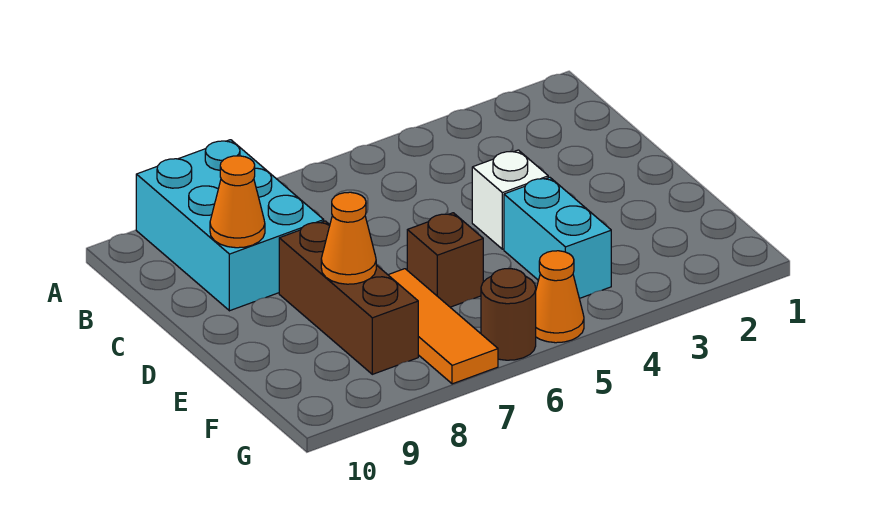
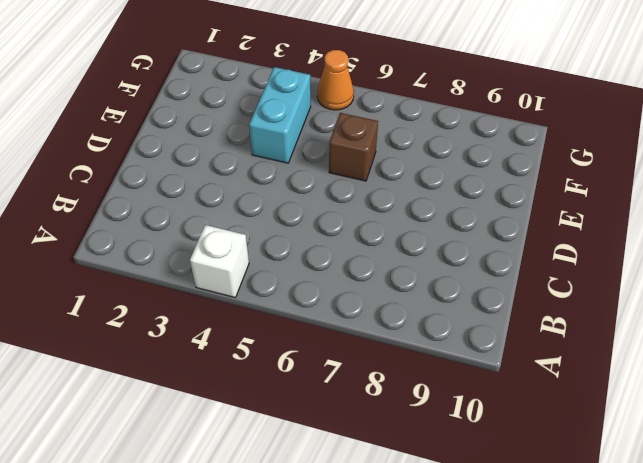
white 1x1 brick [190,225,249,298] -> white 1x1 brick moved to [472,150,548,249]
none -> cyan 2x3 brick [136,140,324,311]
none -> brown 1x3 brick [279,221,418,374]

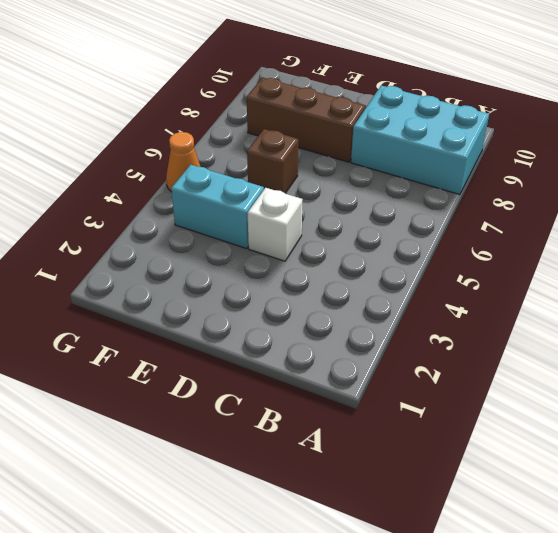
none -> orange 1x3 tile [389,269,498,384]
none -> brown 1x1 round brick [481,269,536,360]

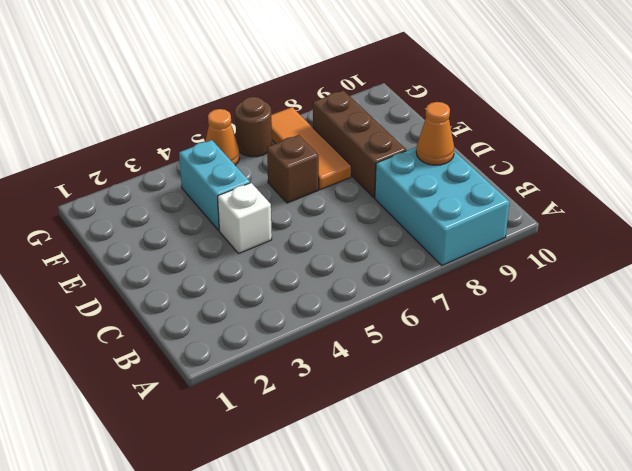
none -> orange 1x1 cone [321,192,376,284]

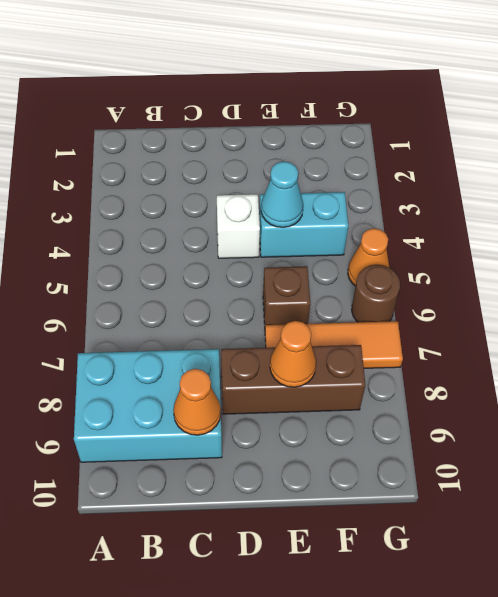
cyan 1x1 cone [261,161,303,228] -> none

